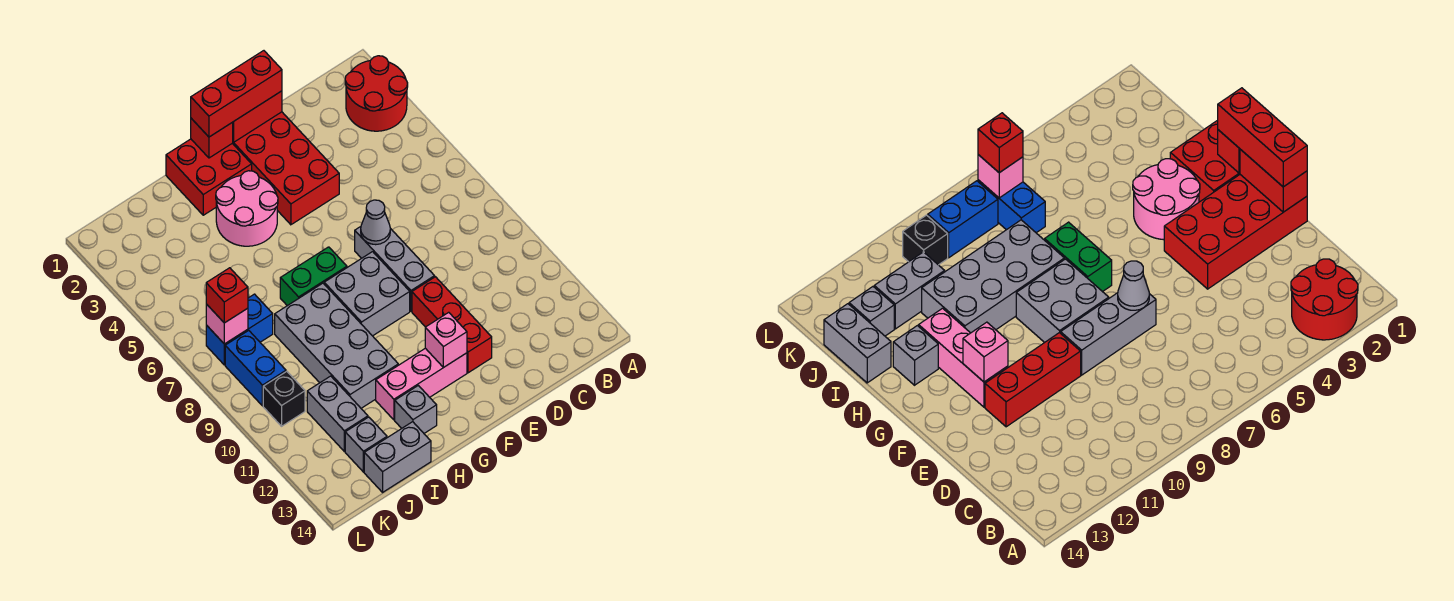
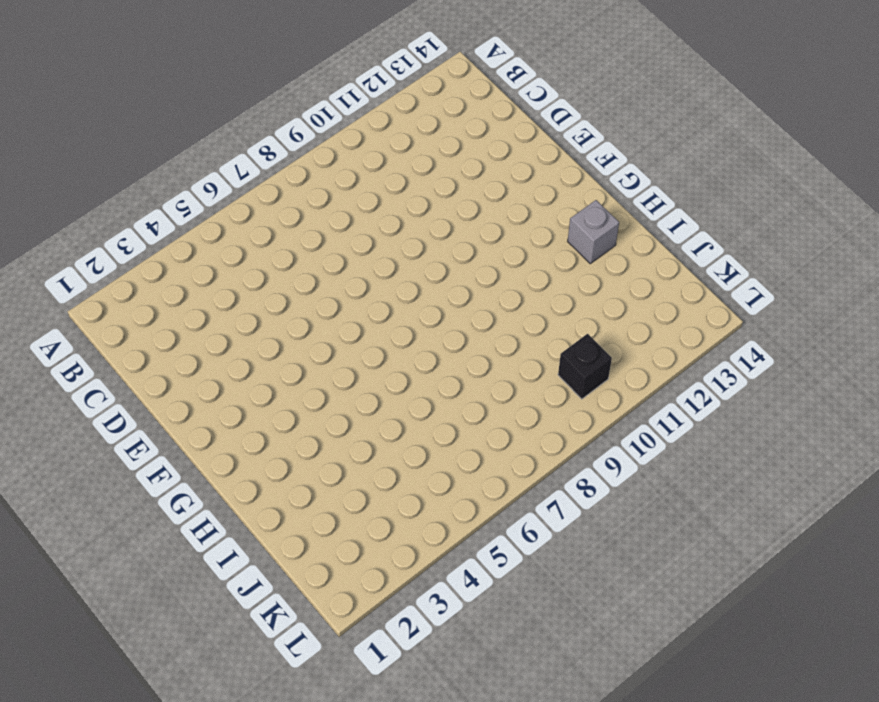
none -> red 2x2 round brick [345,56,408,131]
none -> red 2x4 brick [233,112,339,225]
none -> grey 1x3 brick [355,227,435,311]

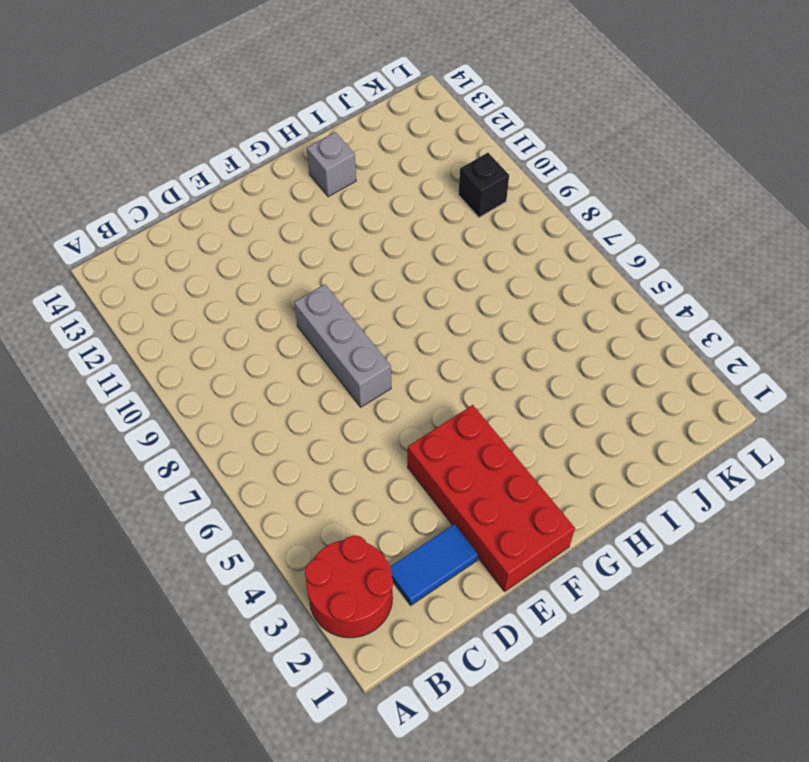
blue 1x2 tile [390,524,478,605] -> none
none -> red 1x3 brick [412,277,492,373]
none -> grey 2x2 brick [324,252,410,336]
none -> pink 1x3 brick [376,348,467,420]

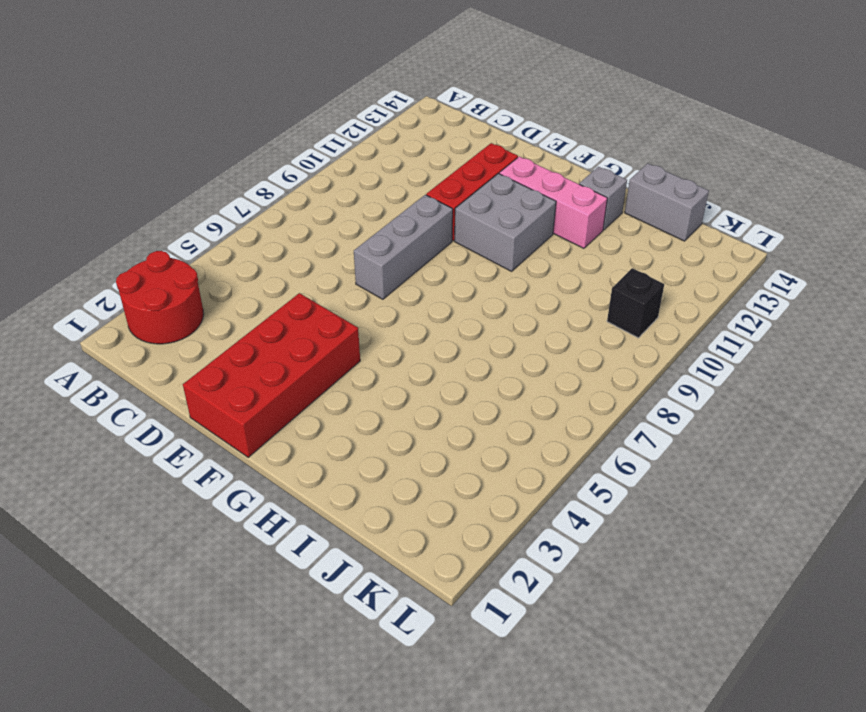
grey 2x2 brick [455,174,556,271] -> grey 2x2 brick moved to [324,252,410,336]
none -> red 2x2 brick [166,139,252,215]
none -> pink 2x2 round brick [216,171,278,246]
none -> green 1x2 brick [280,247,347,306]

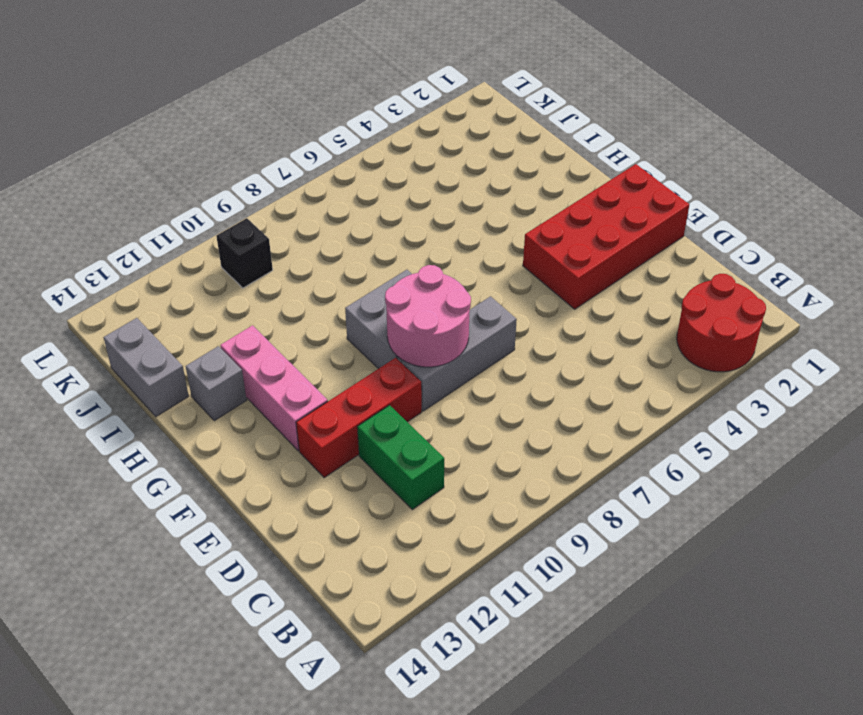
green 1x2 brick [357,405,444,510] -> green 1x2 brick moved to [280,247,347,306]
pink 2x2 round brick [385,265,471,367] -> pink 2x2 round brick moved to [216,171,278,246]
none -> red 2x2 brick [166,139,252,215]
none -> grey 2x4 brick [275,283,398,408]
none -> blue 1x2 brick [206,294,273,365]

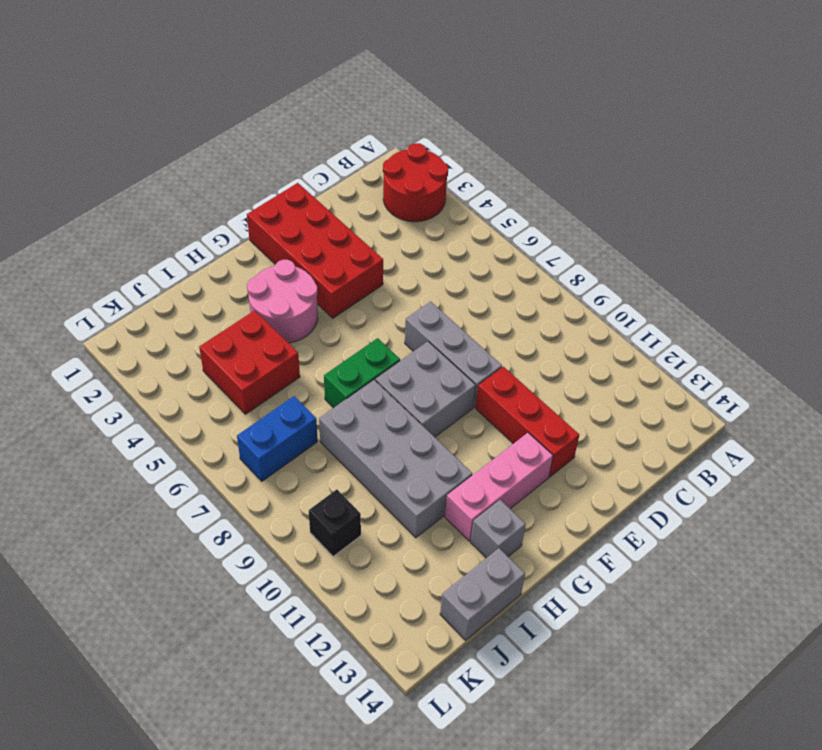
red 2x2 brick [199,310,300,414] -> red 2x2 brick moved to [166,139,252,215]
none -> grey 1x2 brick [307,376,368,451]
none -> grey 1x1 brick [345,417,387,472]
none -> blue 1x2 brick [225,330,286,406]

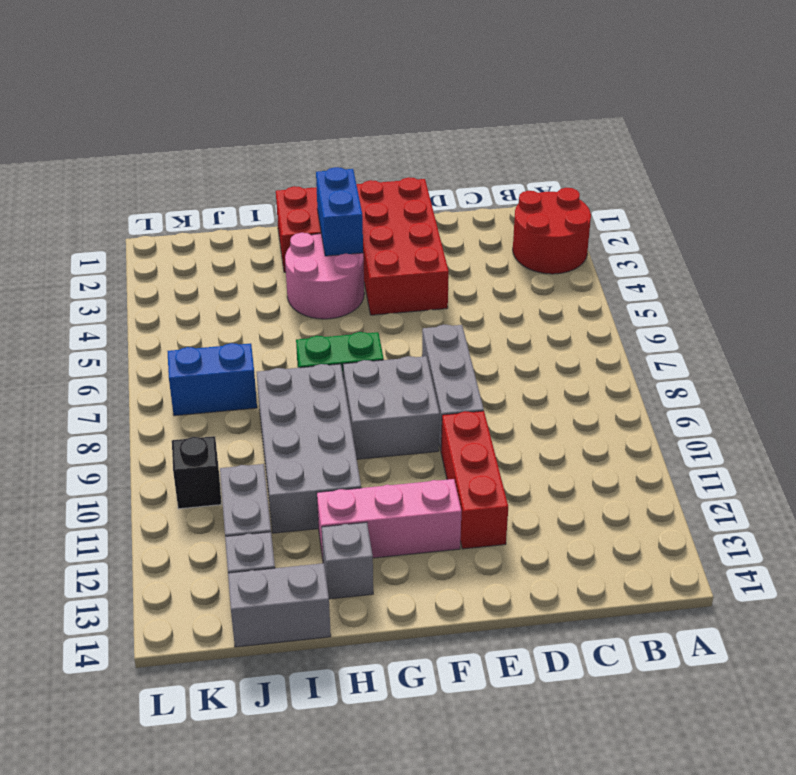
blue 1x2 brick [316,167,363,256] -> blue 1x2 brick moved to [225,330,286,406]
none -> red 1x2 brick [232,91,282,142]
none -> grey 1x1 cone [361,200,390,245]
none -> pink 1x1 brick [425,312,467,368]

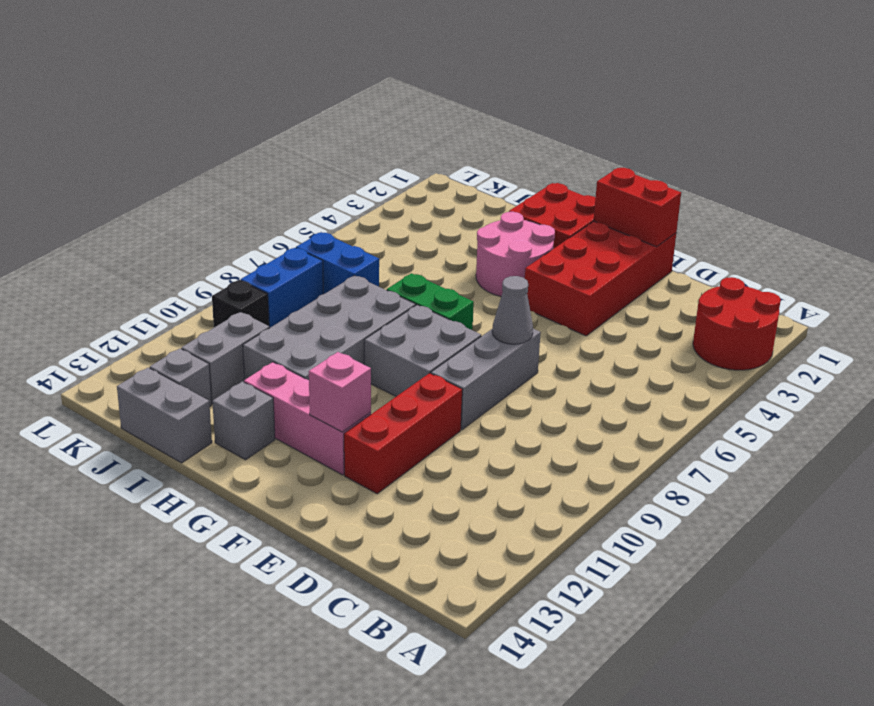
none -> red 1x1 brick [191,118,233,158]
none -> pink 1x1 brick [206,304,248,344]
none -> red 1x3 brick [191,51,282,137]

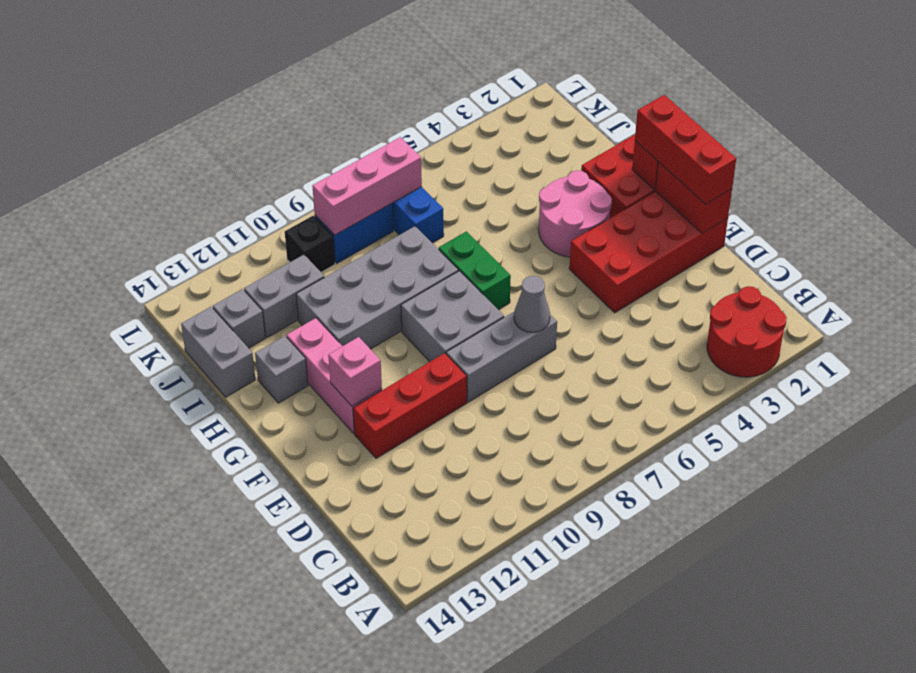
pink 1x3 brick [313,137,422,235] -> pink 1x1 brick [206,304,248,344]
none -> red 1x1 brick [206,268,248,323]

